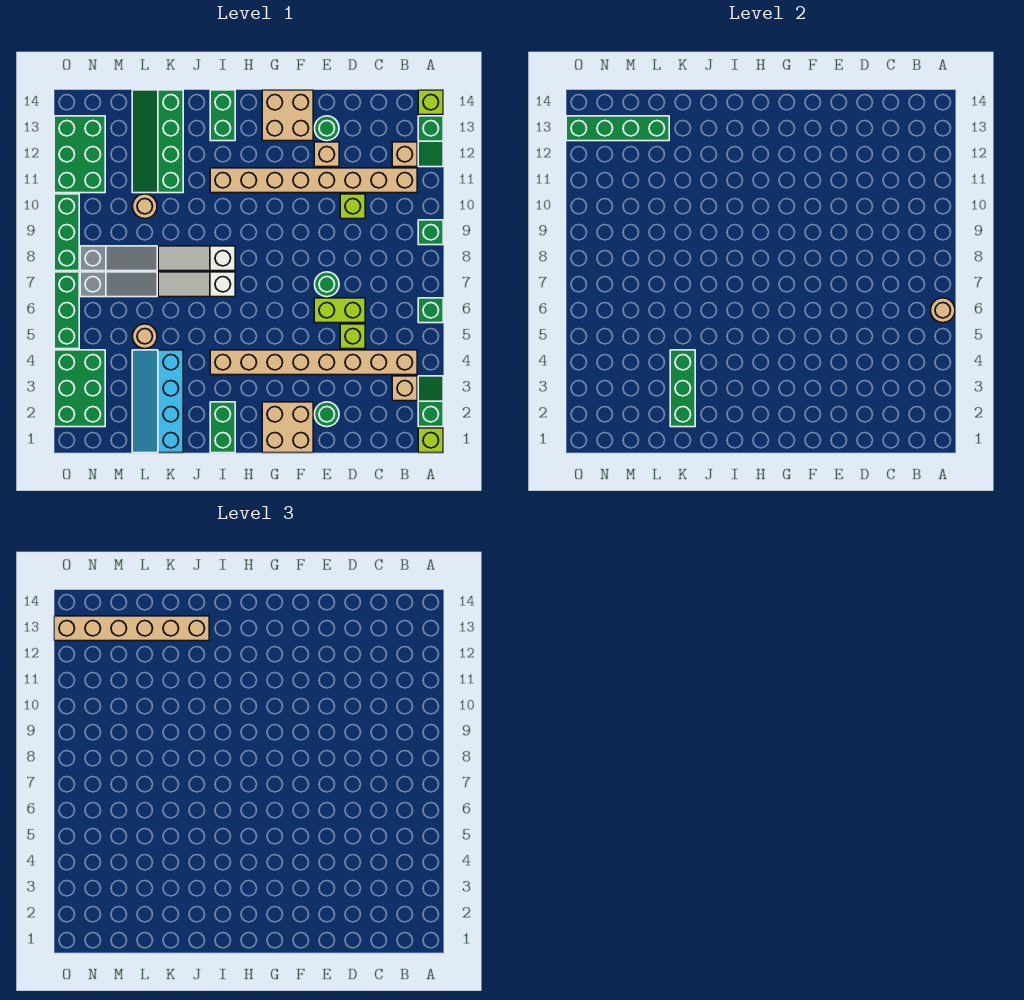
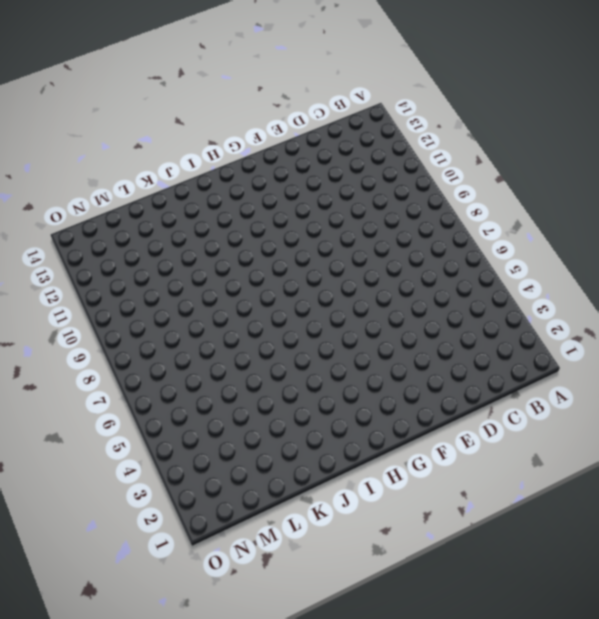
none -> lime 1x1 brick [418,428,443,453]
none -> green 1x2 slope [418,376,443,427]
none -> green 1x1 brick [418,298,443,323]
none -> green 1x1 brick [418,220,443,245]

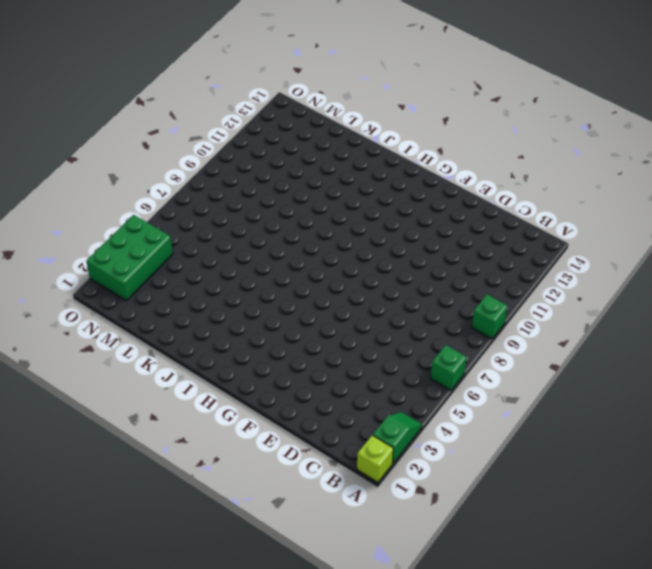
none -> green 1x2 slope [418,116,443,167]
none -> lime 1x1 brick [418,90,443,115]
none -> tan 1x1 brick [392,376,417,401]
none -> tan 1x8 brick [210,350,417,375]

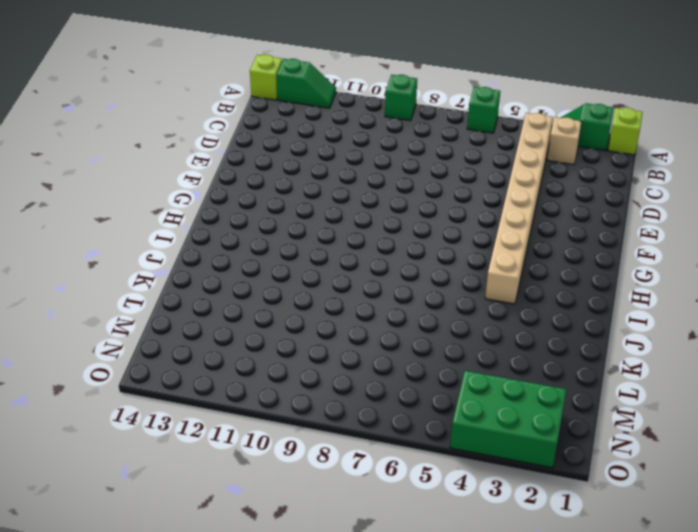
none -> tan 1x8 brick [210,168,417,193]
none -> tan 1x1 brick [392,142,417,167]
none -> lime 1x1 brick [340,324,365,349]
none -> lime 1x2 brick [314,298,365,323]

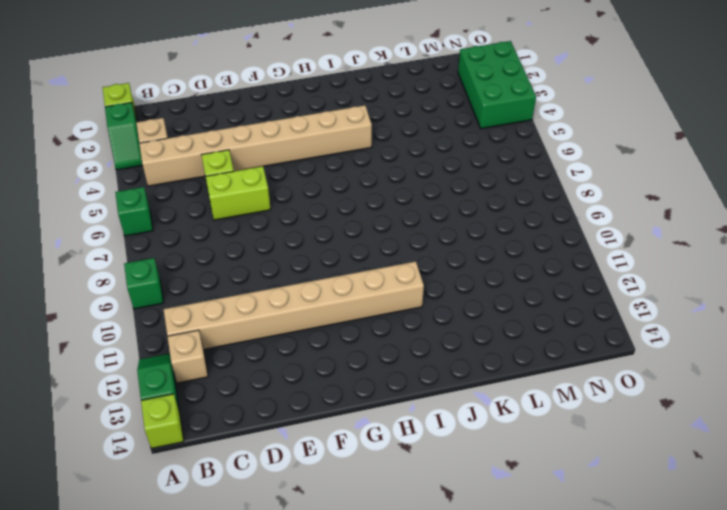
none -> lime 1x1 brick [340,194,365,219]
none -> green 1x1 round brick [315,402,339,427]
none -> green 1x1 round brick [315,272,339,297]
none -> tan 1x1 brick [314,142,339,167]

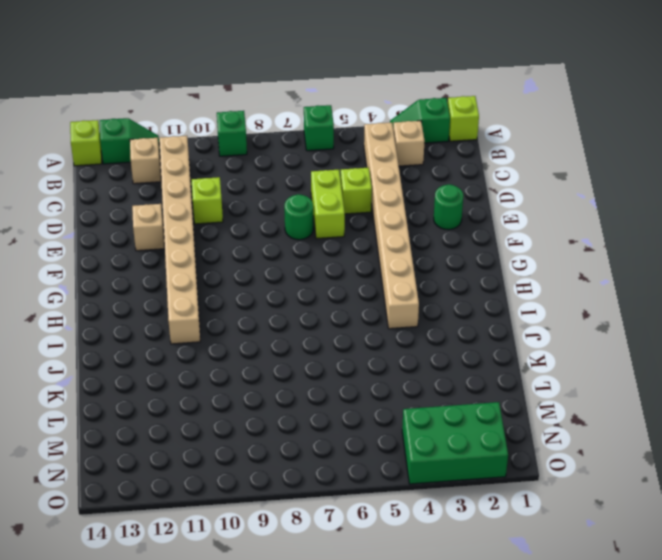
none -> green 1x1 round brick [315,116,339,141]
none -> tan 2x2 brick [262,402,313,453]
none -> tan 2x2 brick [262,90,313,141]
none -> green 1x2 brick [210,402,235,453]

